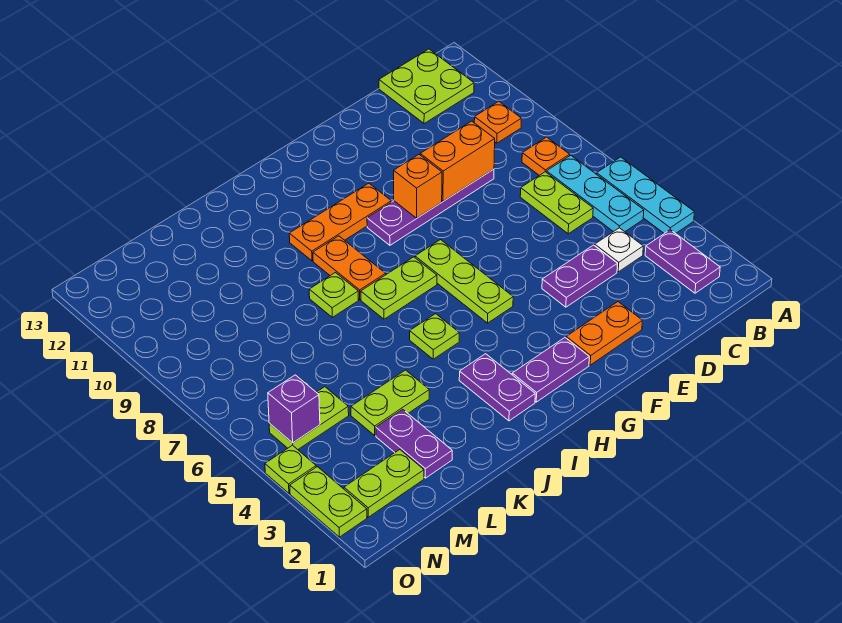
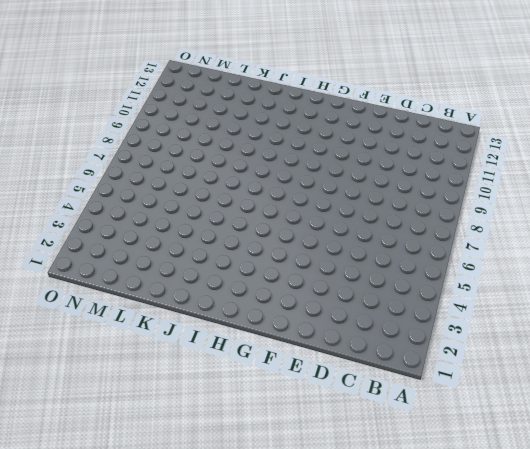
none -> cyan 1x3 plate [597,157,694,234]
none -> purple 1x2 plate [645,230,720,293]
none -> cyan 1x3 plate [546,155,644,232]

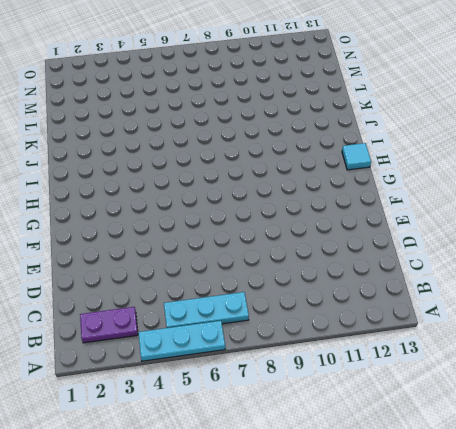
cyan 1x1 tile [342,143,371,170] -> none
none -> orange 1x1 plate [522,137,570,175]
none -> orange 1x1 plate [474,101,521,143]
none -> lime 2x2 plate [379,49,474,124]

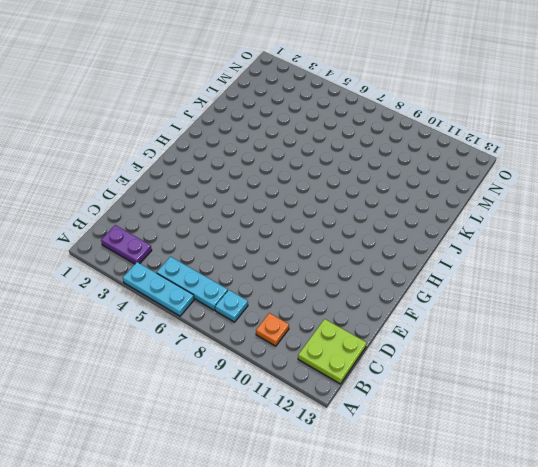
cyan 1x1 plate [215,290,248,322] -> orange 1x1 plate [522,137,570,175]
none -> white 1x1 plate [595,228,643,272]
none -> lime 1x2 plate [520,172,593,234]
none -> purple 1x2 plate [542,245,617,307]

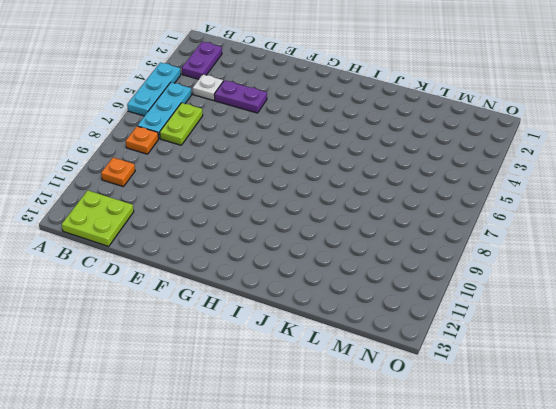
none -> purple 1x4 plate [367,169,494,245]
none -> orange 1x2 plate [566,302,642,365]
none -> purple 1x2 plate [512,338,589,402]

